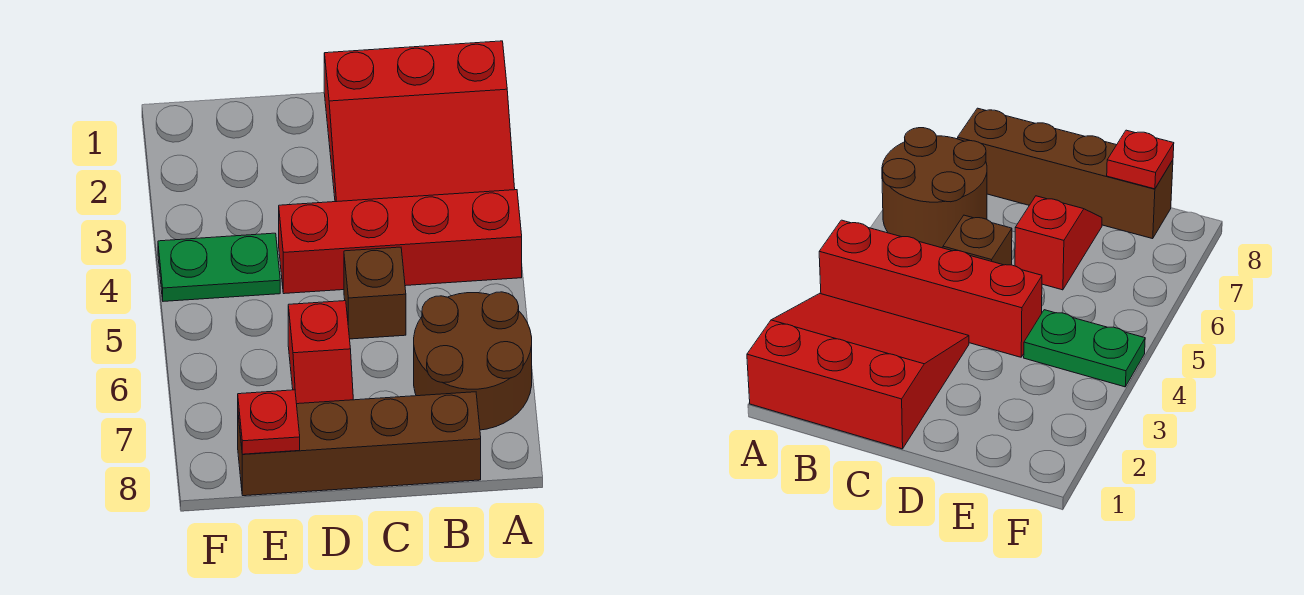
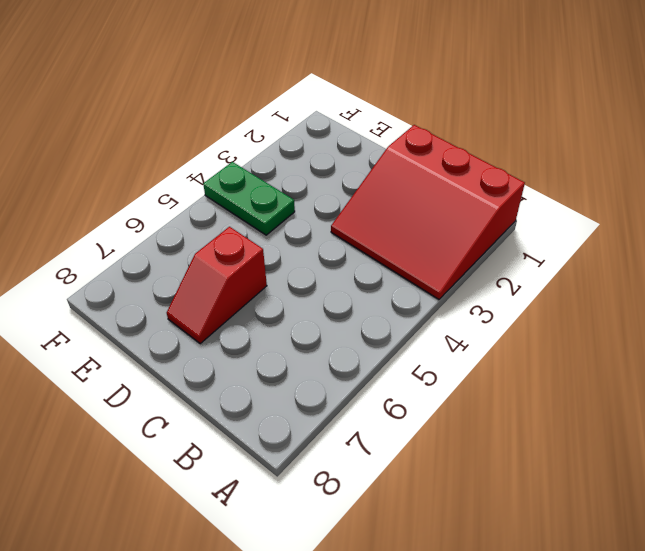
none -> red 1x4 brick [279,190,522,294]
none -> brown 2x2 round brick [414,292,532,430]

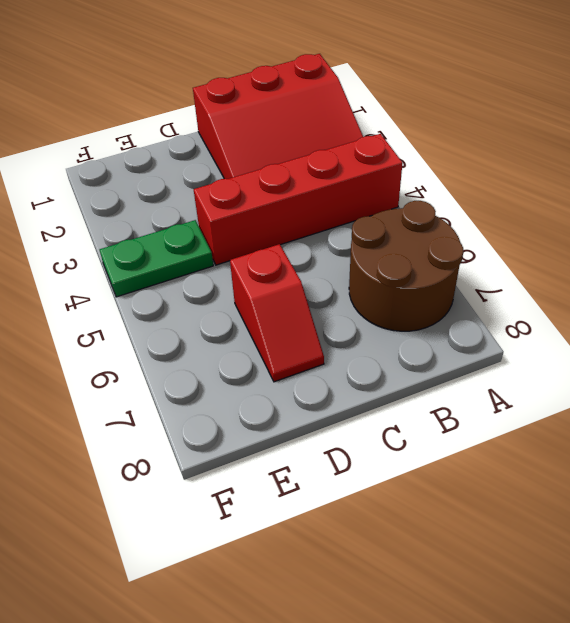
none -> brown 1x4 brick [238,392,481,496]
none -> brown 1x1 brick [344,247,406,339]

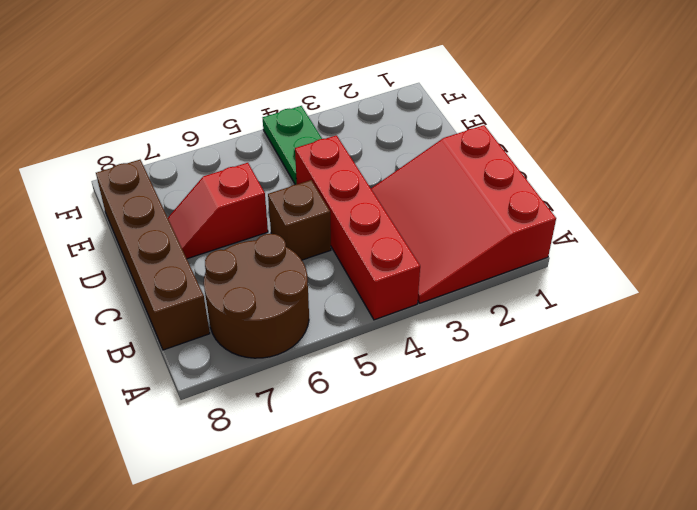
none -> red 1x1 plate [238,390,300,454]

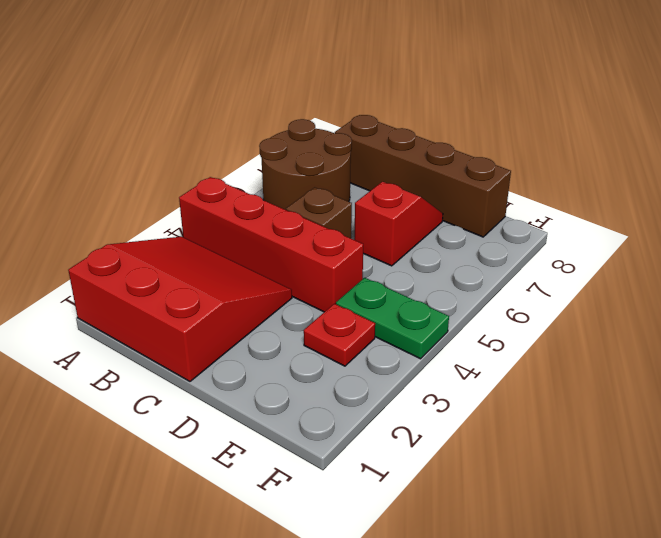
red 1x1 plate [304,304,375,366] -> red 1x1 plate moved to [238,390,300,454]

